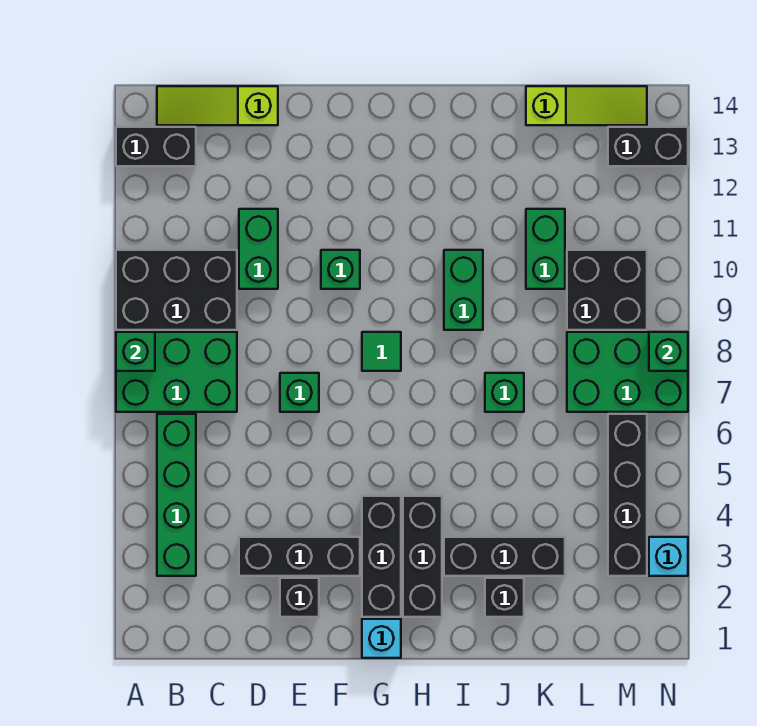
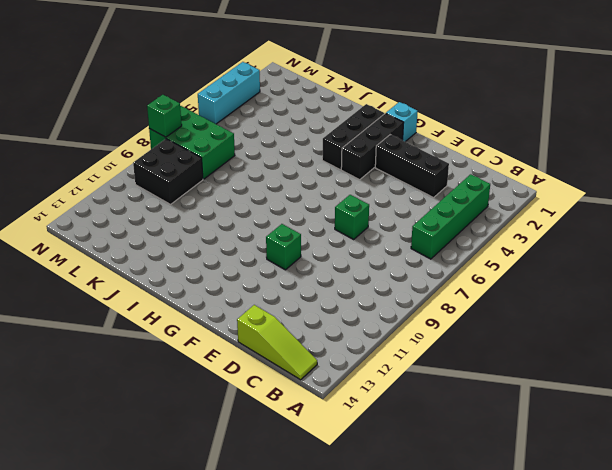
cyan 1x3 brick [198,62,260,124] -> cyan 1x1 brick [649,537,688,576]
none -> green 2x3 brick [116,332,237,412]
none -> black 2x3 brick [116,250,237,330]
none -> black 1x2 brick [116,127,196,166]

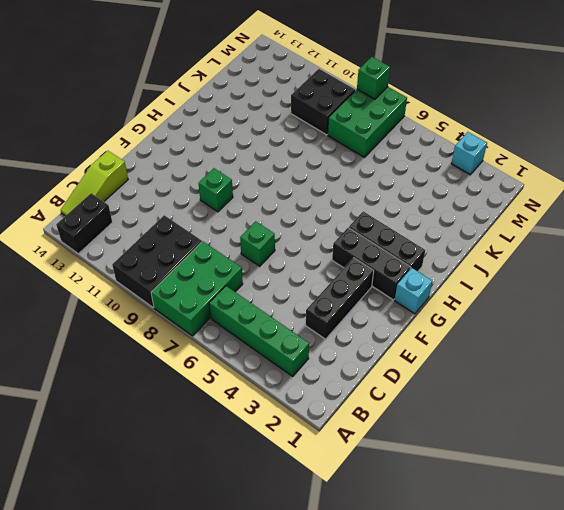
none -> green 1x2 brick [239,209,278,289]
none -> black 1x1 brick [280,578,319,617]
none -> green 1x1 tile [362,332,401,371]

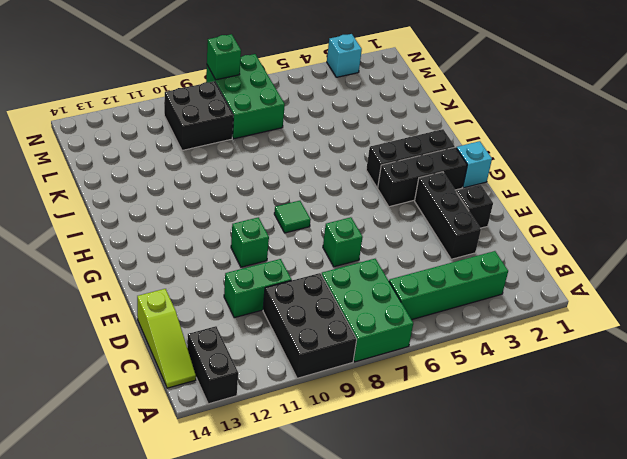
none -> black 1x3 brick [444,537,565,576]
none -> green 1x2 brick [444,250,483,330]
none -> black 1x1 brick [485,578,524,617]

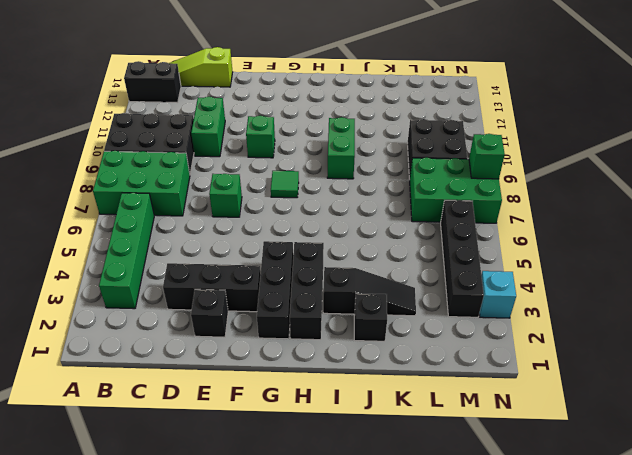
black 1x3 slope [323,267,416,316] -> black 1x3 brick [444,537,565,576]
none -> cyan 1x1 brick [362,619,401,658]
none -> green 1x1 brick [485,373,524,412]
none -> green 1x2 brick [526,209,565,289]

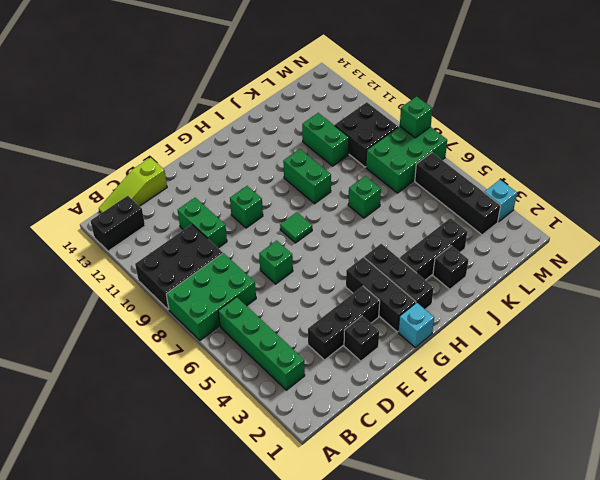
none -> lime 1x3 slope [526,86,647,125]
none -> black 1x2 brick [608,127,688,166]
none -> green 1x1 brick [116,332,155,371]

